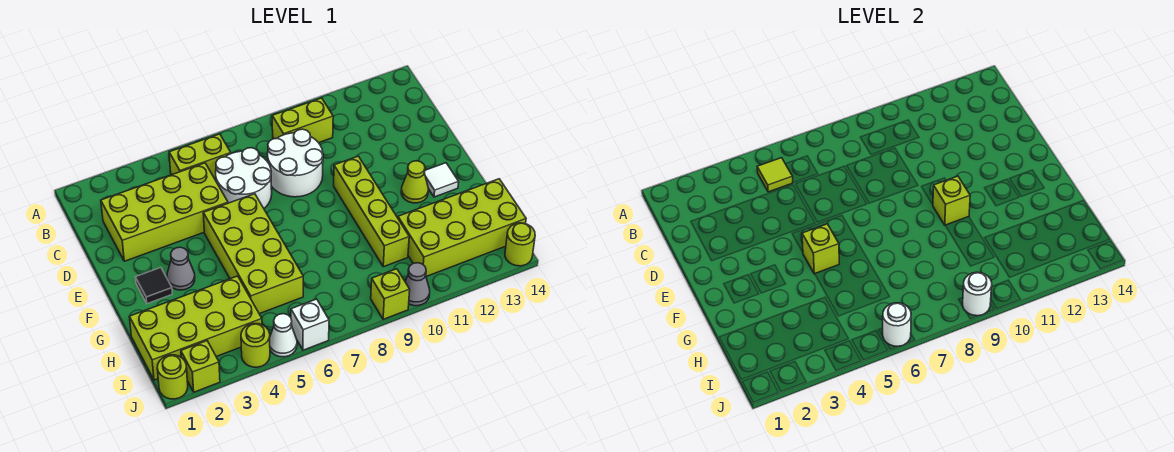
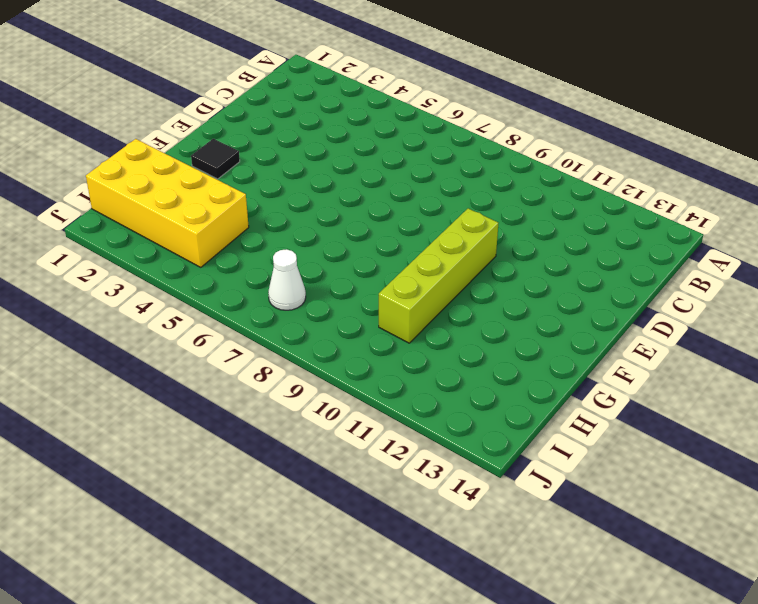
yellow 2x4 brick [86,139,249,267] -> lime 2x4 brick [130,276,262,380]
white 1x1 cone [268,249,306,310] -> white 1x1 cone moved to [270,314,297,357]
none -> lime 1x2 brick [169,134,231,180]
none -> lime 1x2 brick [272,98,333,143]
none -> lime 2x4 brick [101,163,228,261]

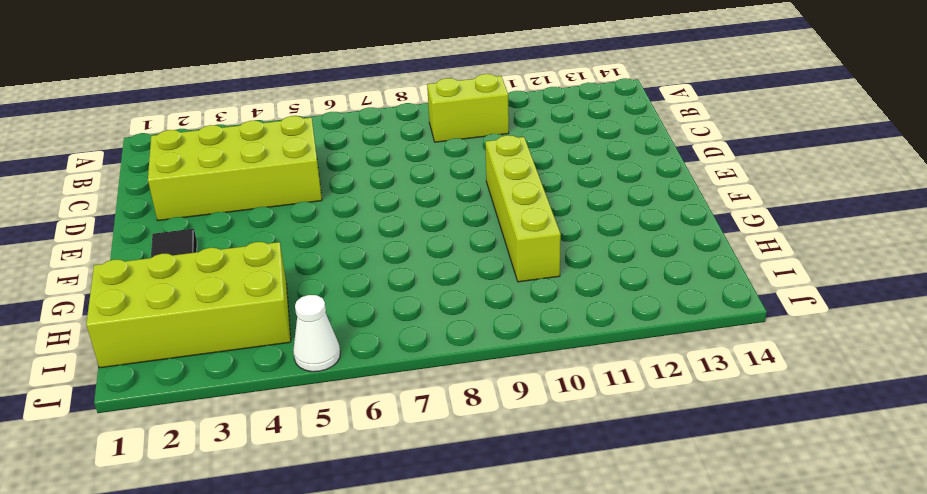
none -> lime 1x2 brick [169,134,231,180]
none -> white 2x2 round brick [216,148,272,208]
none -> white 2x2 round brick [268,129,323,197]

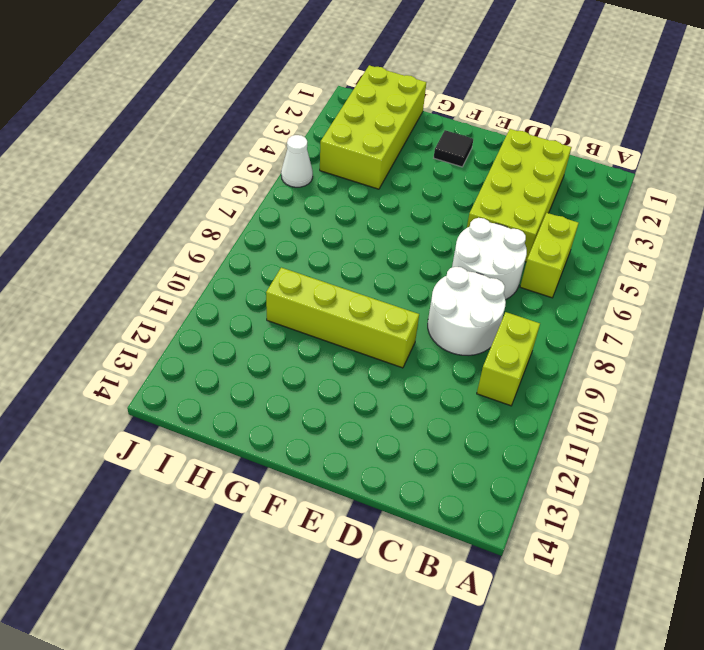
none -> lime 2x4 brick [203,194,303,314]
none -> grey 1x1 cone [167,247,195,290]
none -> lime 1x1 cone [401,161,428,203]

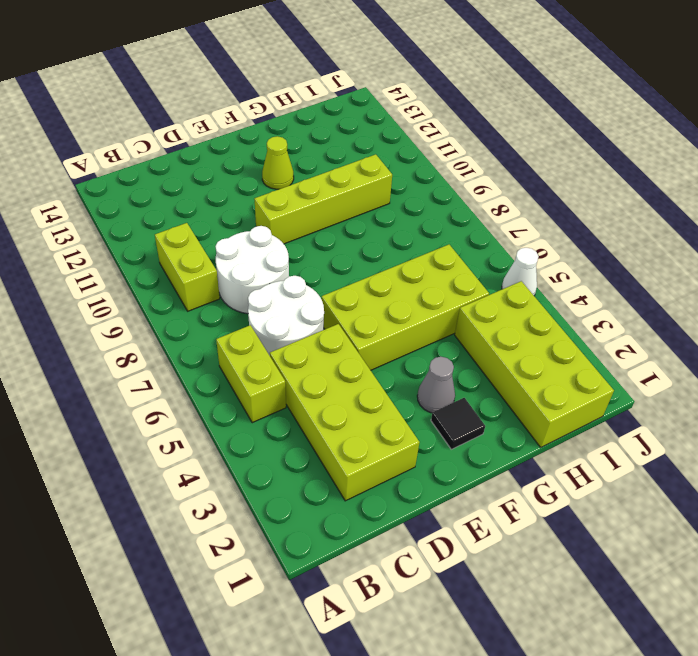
none -> white 1x1 tile [425,163,459,197]
none -> lime 2x4 brick [398,179,526,277]
none -> lime 1x1 round brick [157,355,188,399]

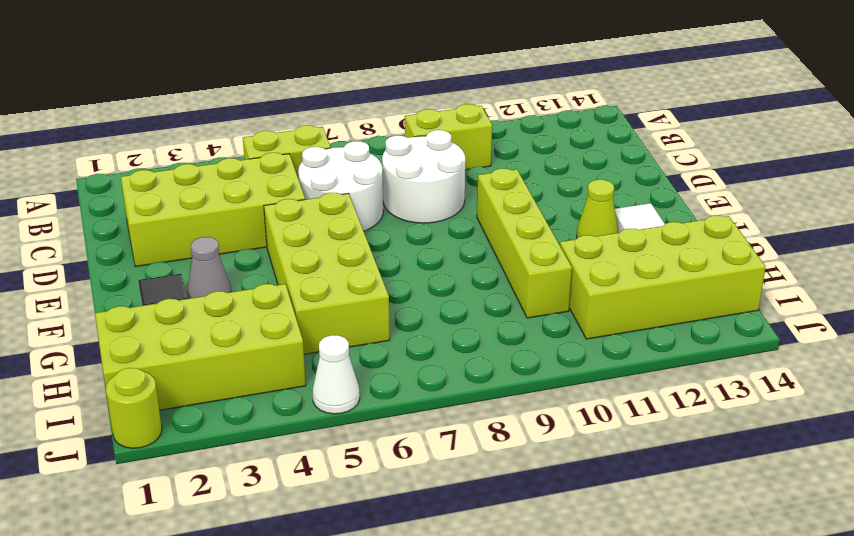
none -> lime 1x1 brick [181,341,220,392]
none -> lime 1x1 round brick [241,324,270,367]
none -> white 1x1 brick [291,299,329,350]

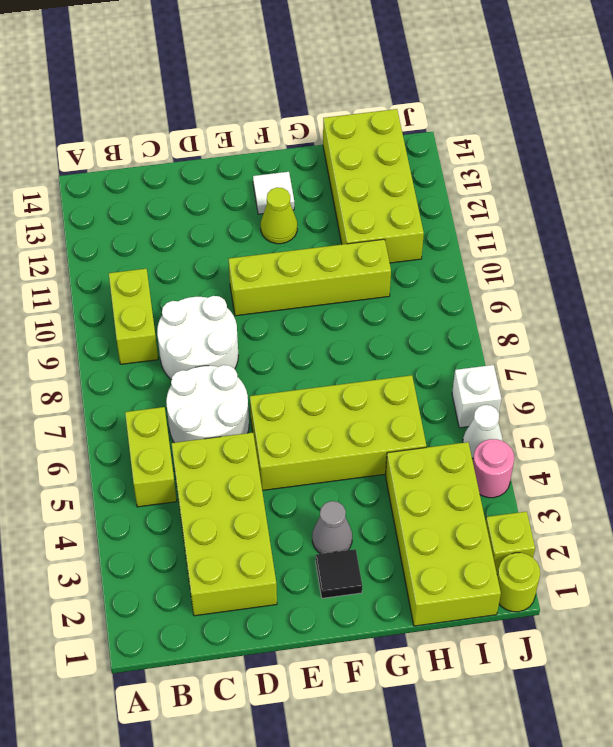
pink 1x1 round brick [473,439,514,498] -> lime 1x1 round brick [241,324,270,367]
none -> lime 1x1 brick [371,269,410,319]
none -> grey 1x1 cone [405,263,430,306]
none -> lime 1x1 round brick [505,223,535,266]

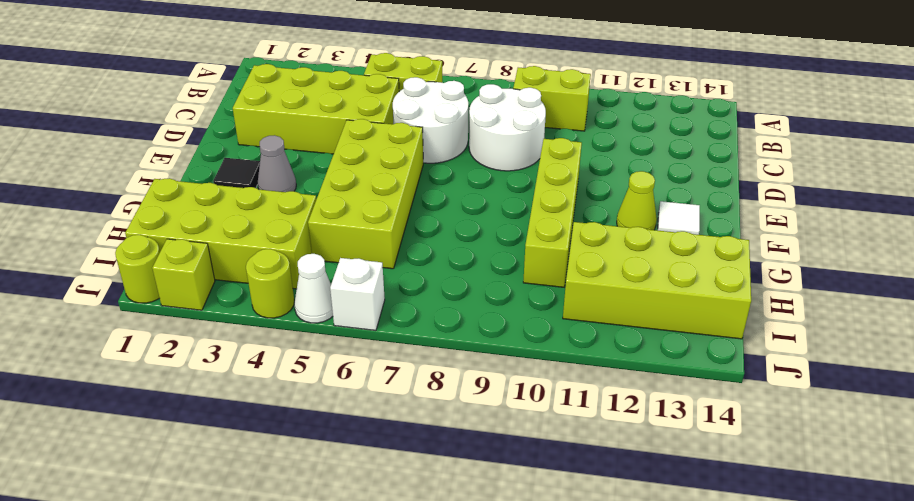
none -> lime 1x1 brick [371,269,410,319]
none -> grey 1x1 cone [405,263,430,306]
none -> lime 1x1 round brick [505,223,535,266]

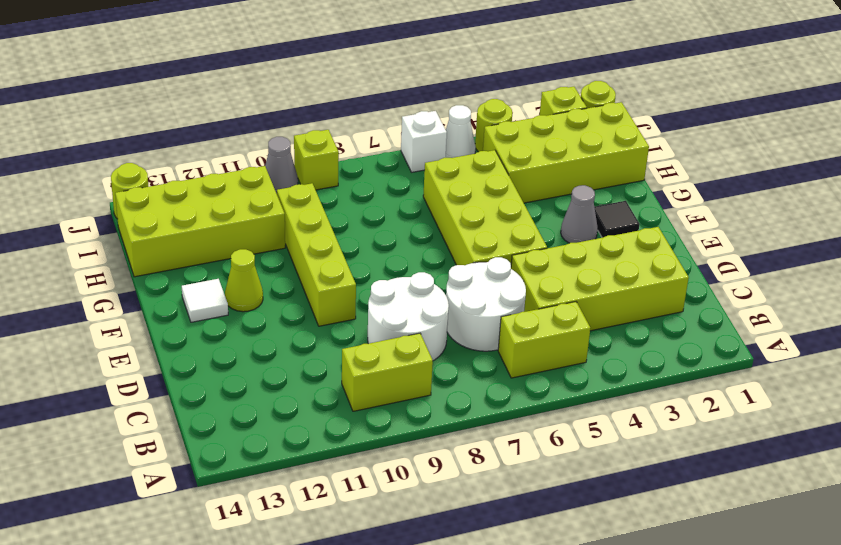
none -> lime 1x1 tile [757,158,793,192]
none -> lime 1x1 brick [802,224,839,274]
none -> lime 1x1 brick [933,176,970,225]

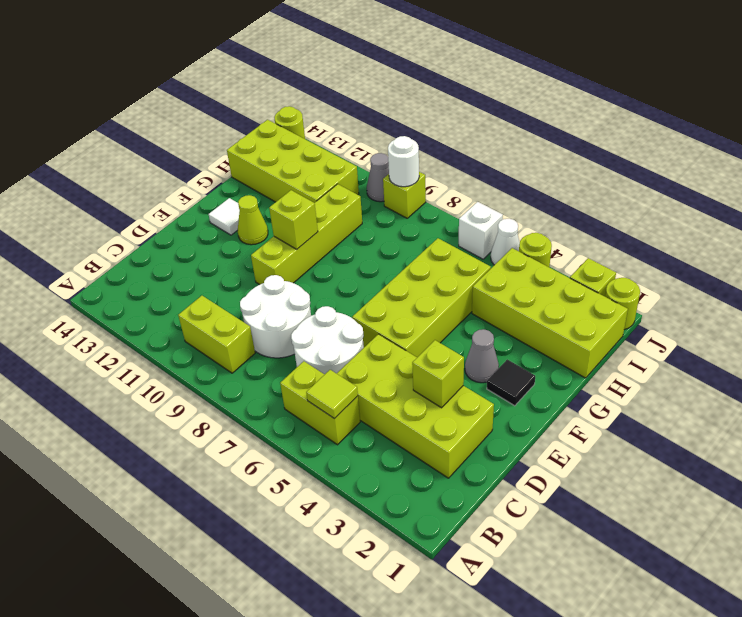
lime 1x1 brick [412,340,464,408] -> lime 1x1 brick moved to [802,224,839,274]
none -> white 1x1 round brick [883,303,911,346]

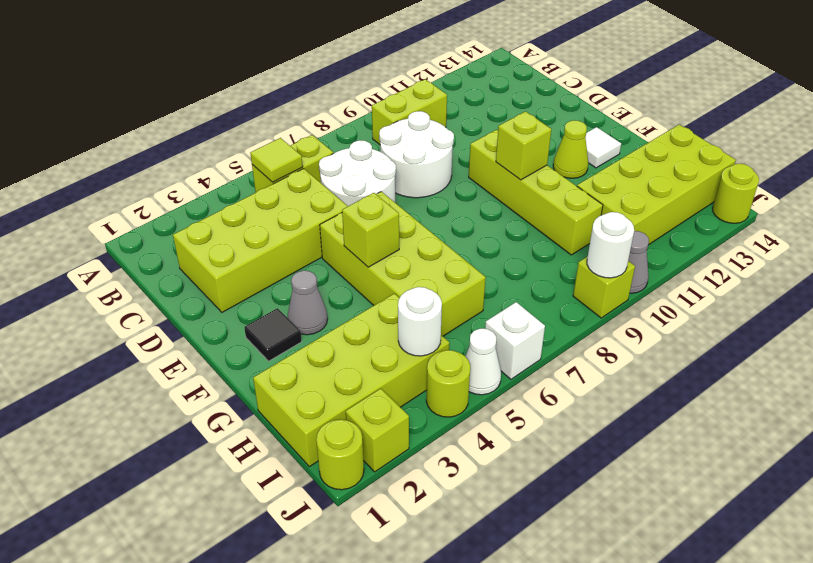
white 1x1 round brick [398,287,442,356] -> white 1x1 round brick moved to [883,303,911,346]

